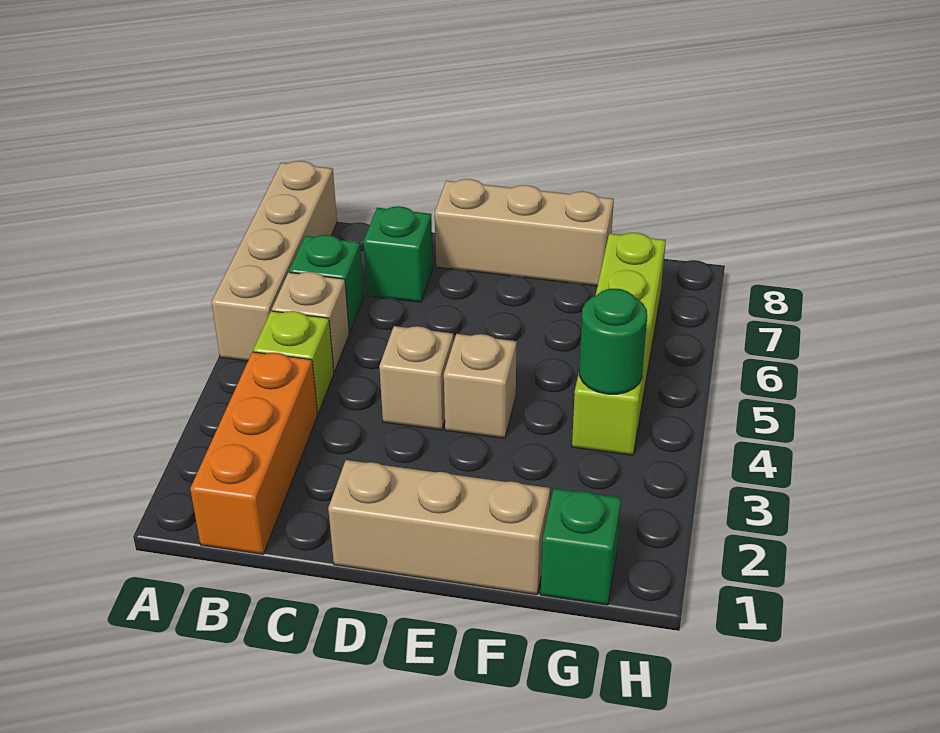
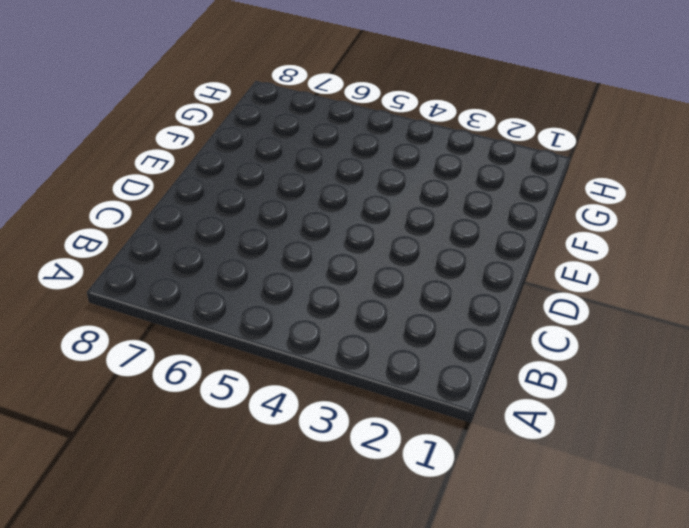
none -> tan 1x4 brick [212,161,337,361]
none -> orange 1x3 brick [190,352,318,554]
none -> lime 1x1 brick [253,311,334,414]

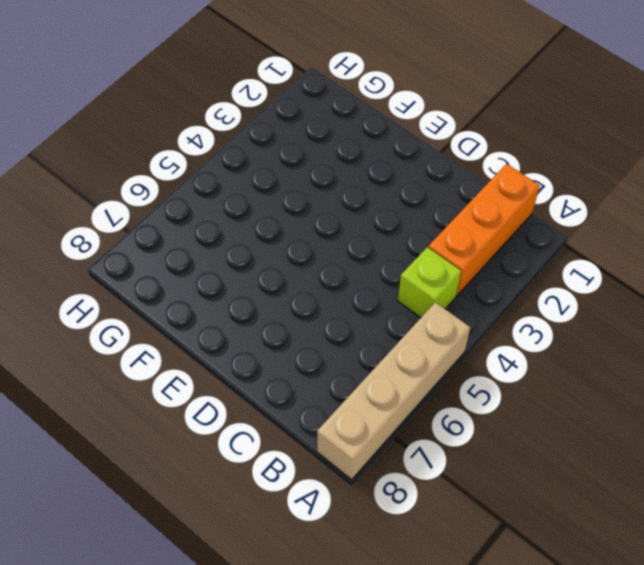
none -> tan 1x1 brick [272,272,349,372]
none -> green 1x1 brick [289,235,364,333]
none -> green 1x1 brick [364,206,433,302]

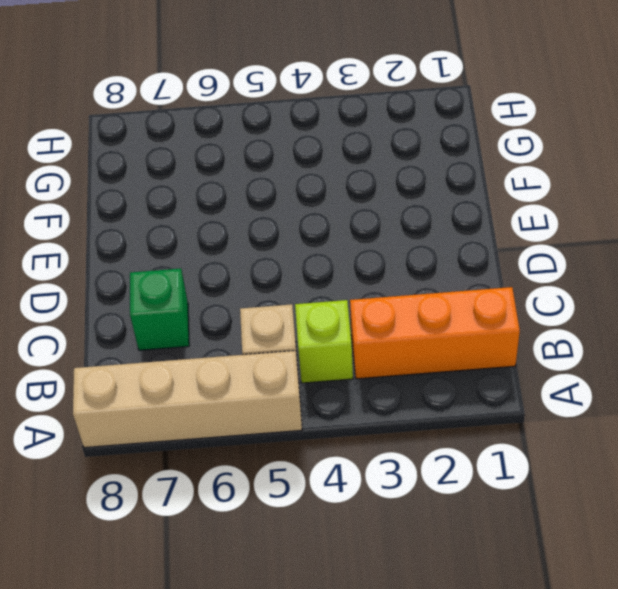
none -> green 1x1 brick [289,235,364,333]
none -> tan 1x3 brick [328,460,550,595]
none -> tan 1x1 brick [379,326,453,430]

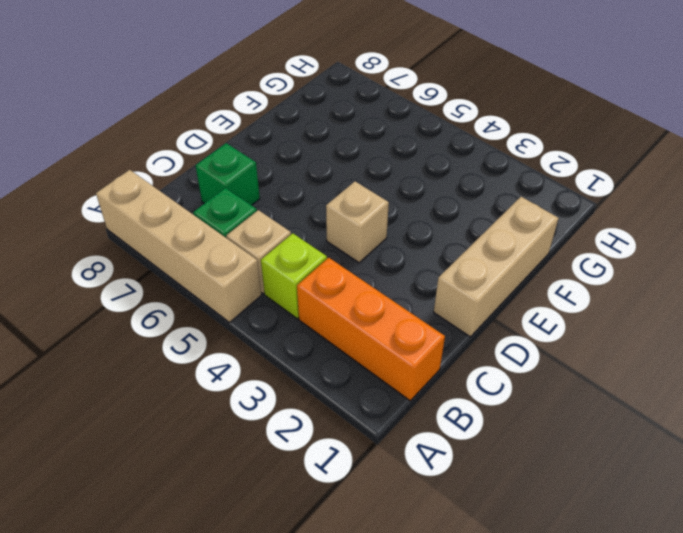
none -> tan 1x3 brick [435,179,614,286]
none -> tan 1x1 brick [444,334,517,438]
none -> green 1x1 brick [541,488,621,605]

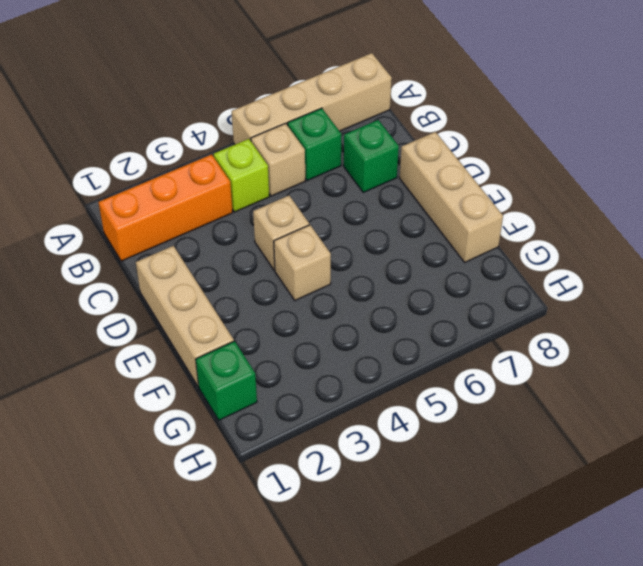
none -> lime 1x4 brick [572,233,666,455]
none -> green 1x1 round brick [579,288,647,394]

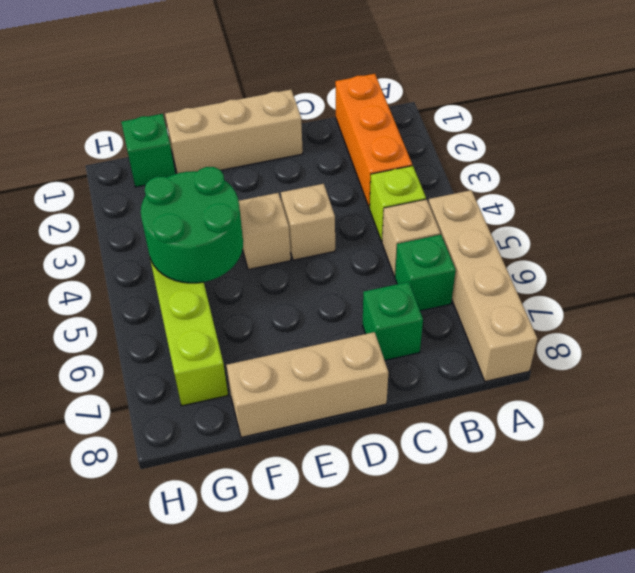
green 2x2 round brick [141,167,243,283] -> green 1x1 round brick [579,288,647,394]

